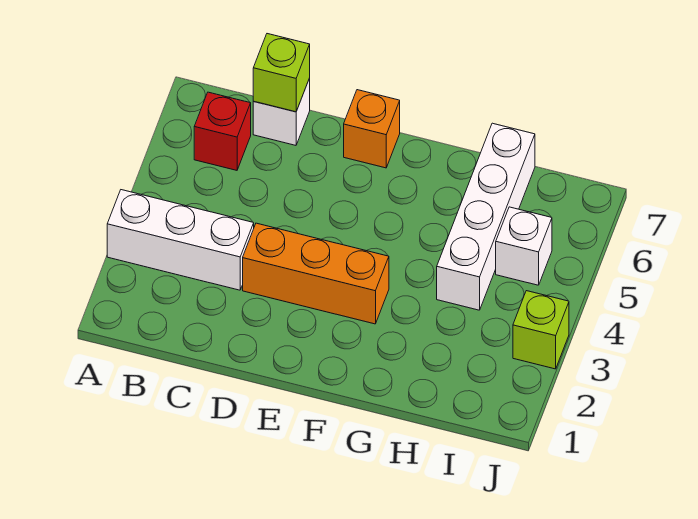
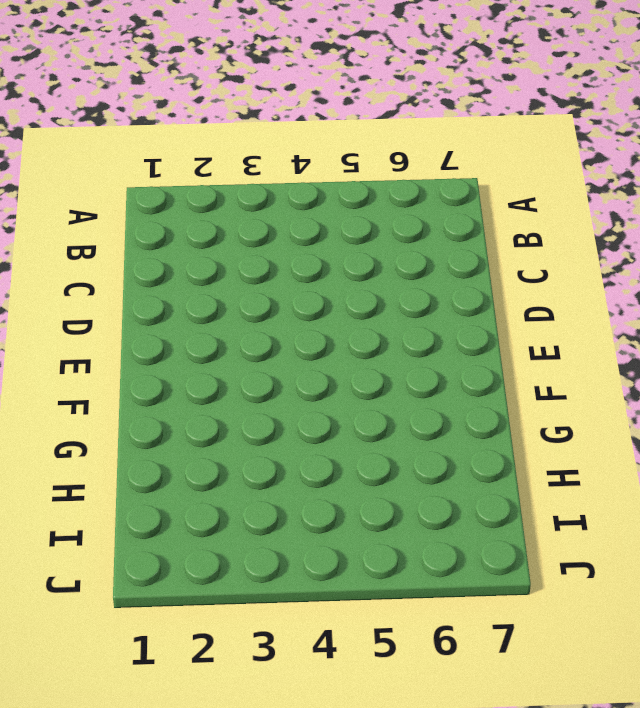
none -> white 1x3 brick [107,190,254,290]
none -> red 1x1 brick [194,92,251,170]

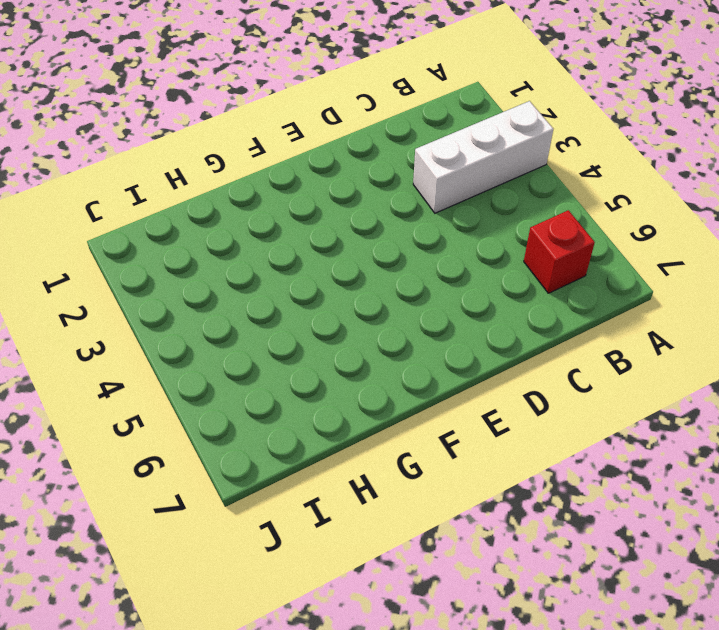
none -> white 1x1 brick [253,78,310,145]
none -> orange 1x3 brick [243,223,389,324]

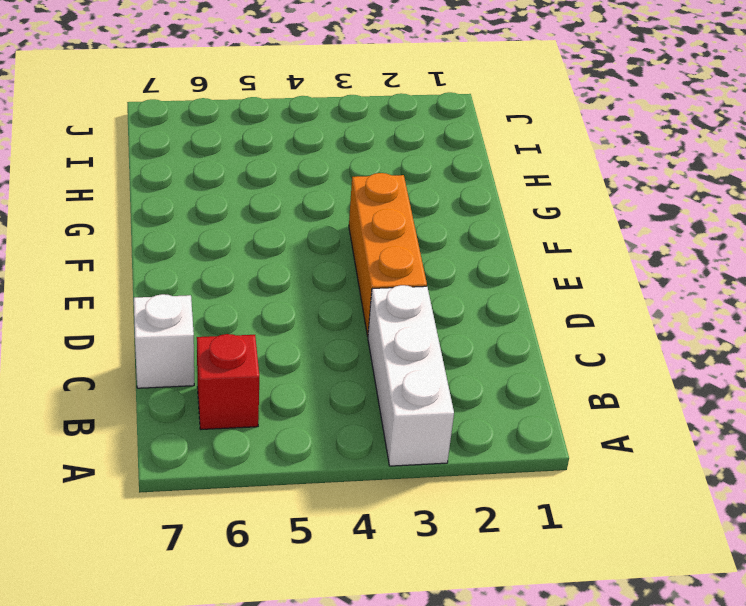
none -> orange 1x1 brick [344,90,400,168]
none -> white 1x4 brick [437,123,535,310]

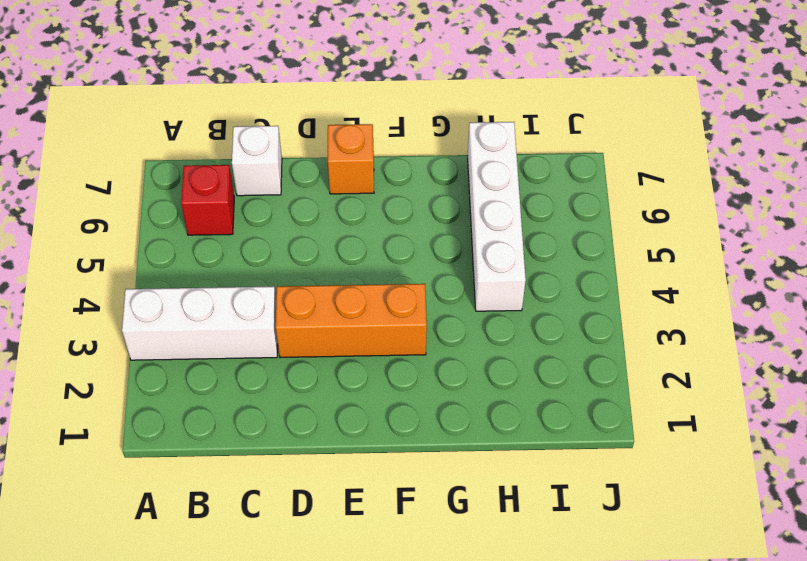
none -> white 1x1 brick [496,207,552,285]
none -> lime 1x1 brick [513,291,569,369]

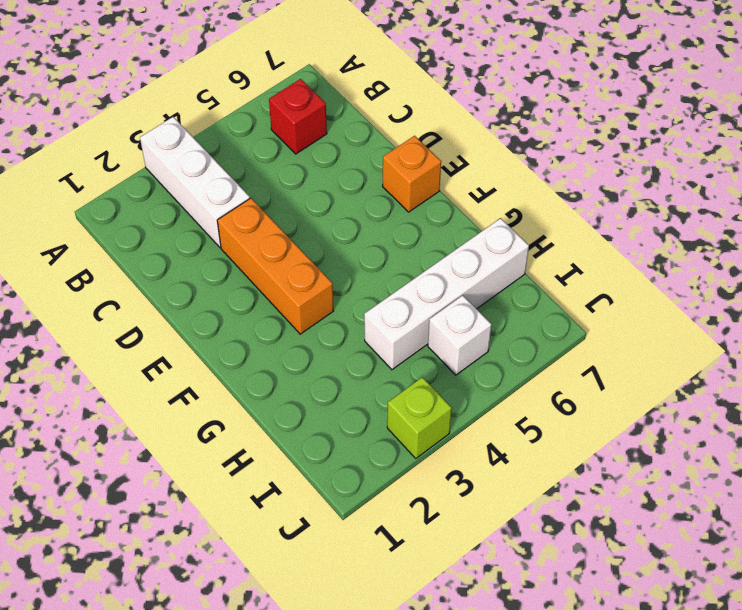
none -> white 1x1 brick [253,78,310,145]
none -> lime 1x1 brick [253,34,310,112]

